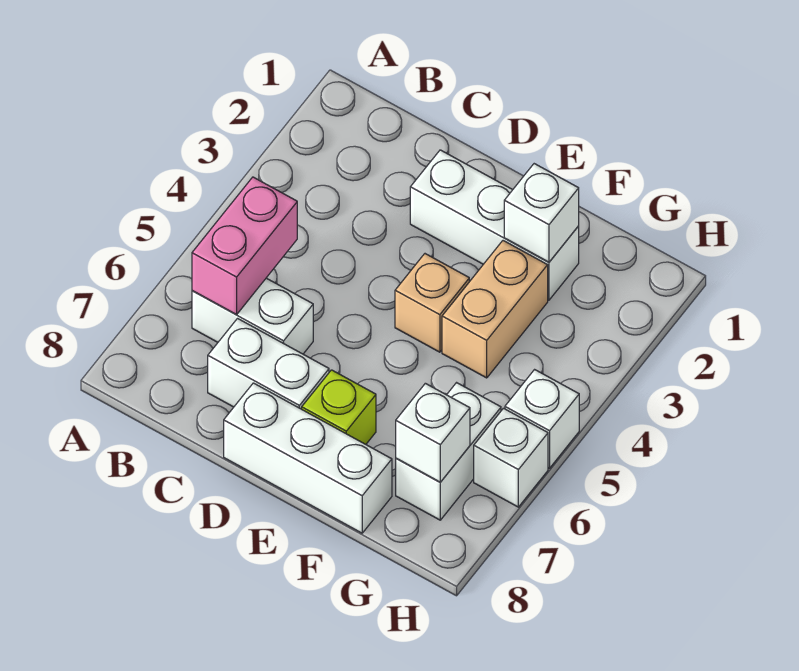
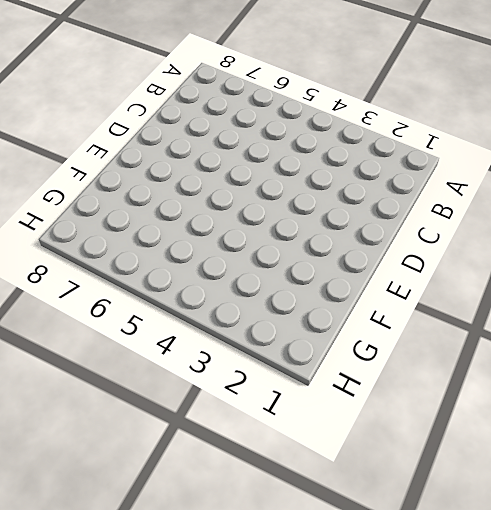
none -> white 1x2 brick [192,278,313,354]
none -> white 1x2 brick [208,319,329,409]
none -> white 1x3 brick [410,150,579,300]

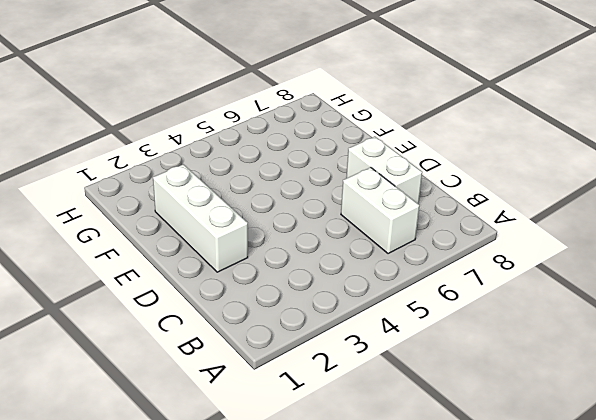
none -> white 1x3 brick [224,383,392,533]
none -> tan 1x1 brick [395,254,469,352]
none -> lime 1x1 brick [302,370,376,444]

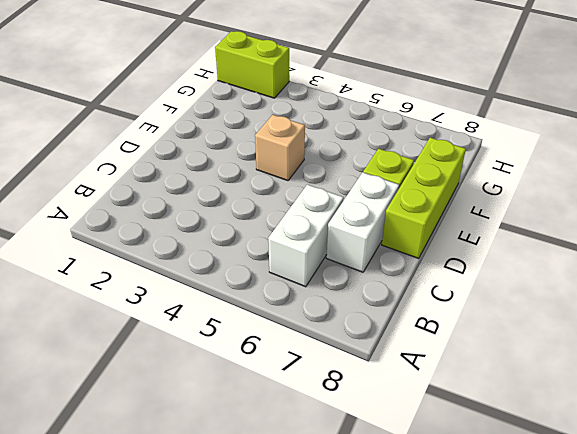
lime 1x3 brick [382,138,466,259] -> white 1x3 brick [224,383,392,533]
lime 1x2 brick [215,31,289,98] -> none
none -> white 1x3 brick [410,150,579,300]
none -> tan 1x2 brick [442,241,548,378]
none -> white 1x2 brick [396,383,501,520]

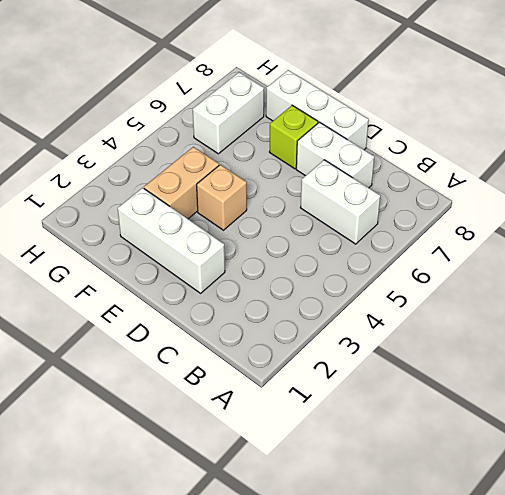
none -> white 1x1 brick [505,370,579,468]
none -> white 1x1 brick [474,408,548,507]
none -> pink 1x2 brick [192,177,297,315]

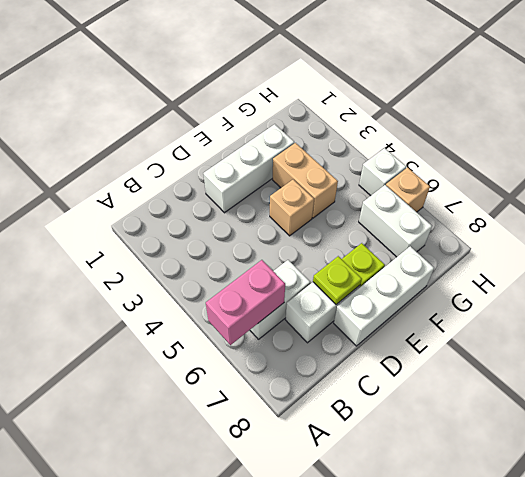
pink 1x2 brick [206,260,285,345] -> pink 1x2 brick turned to [192,177,297,315]
lime 1x1 plate [313,256,362,304] -> none
tan 1x1 brick [386,168,430,212] -> white 1x1 brick [474,408,548,507]
none -> white 1x1 brick [504,164,579,262]
none -> white 1x1 brick [396,383,470,482]

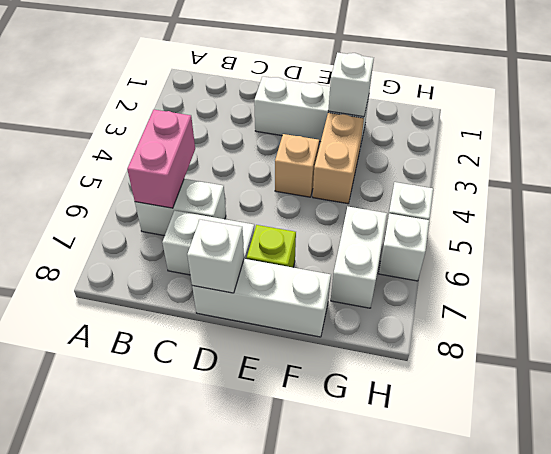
white 1x1 brick [187,219,244,293] -> white 1x1 brick moved to [396,383,470,482]

